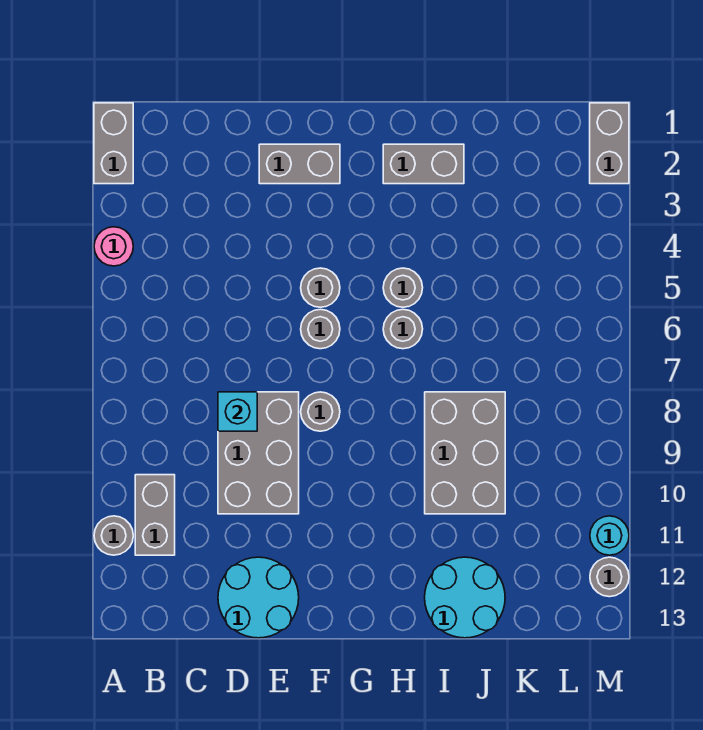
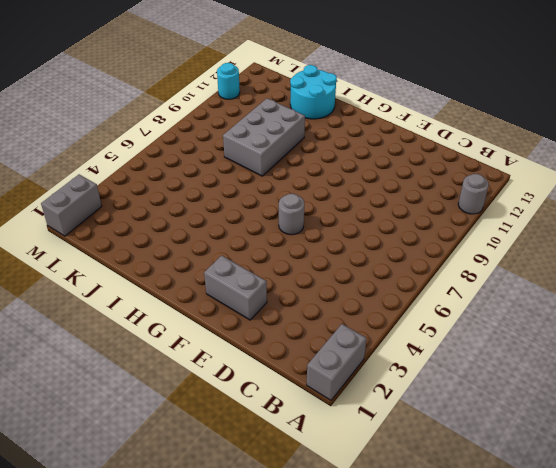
none -> pink 1x1 round brick [94,227,133,266]
none -> grey 1x2 brick [135,475,175,555]
none -> grey 2x3 brick [218,392,299,514]

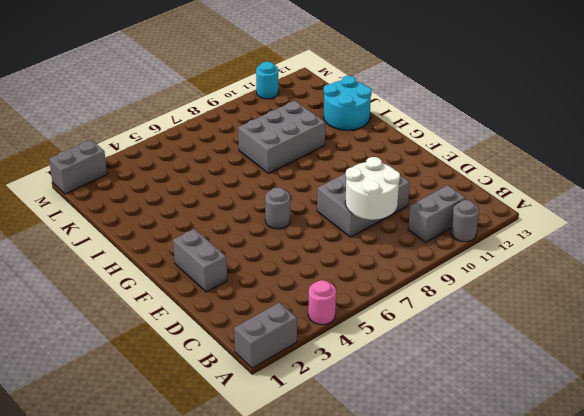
white 2x2 round brick [345,157,400,220] -> cyan 1x1 brick [218,392,257,431]
none -> cyan 2x2 round brick [218,557,299,638]
none -> grey 1x1 round brick [301,268,340,307]
none -> grey 1x1 round brick [301,392,340,431]

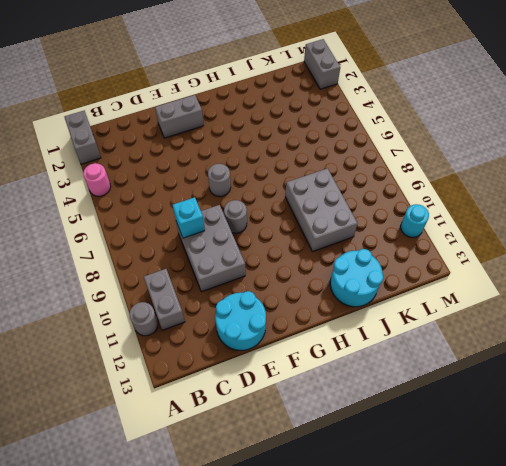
none -> grey 1x1 round brick [301,268,340,307]
none -> grey 1x2 brick [383,144,464,184]
none -> grey 1x1 round brick [383,268,423,307]

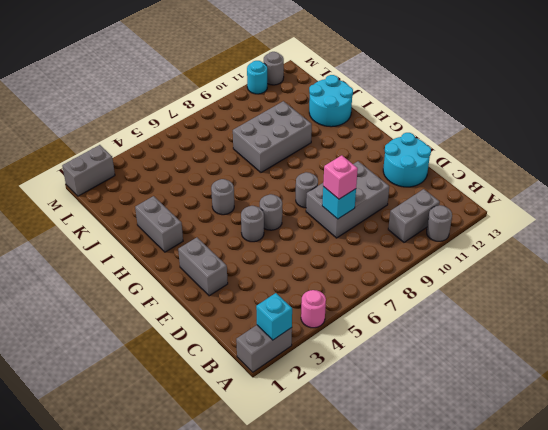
cyan 1x1 brick [256,293,292,340] -> none
pink 1x1 brick [323,155,358,199] -> none
none -> grey 1x1 round brick [383,309,423,349]

